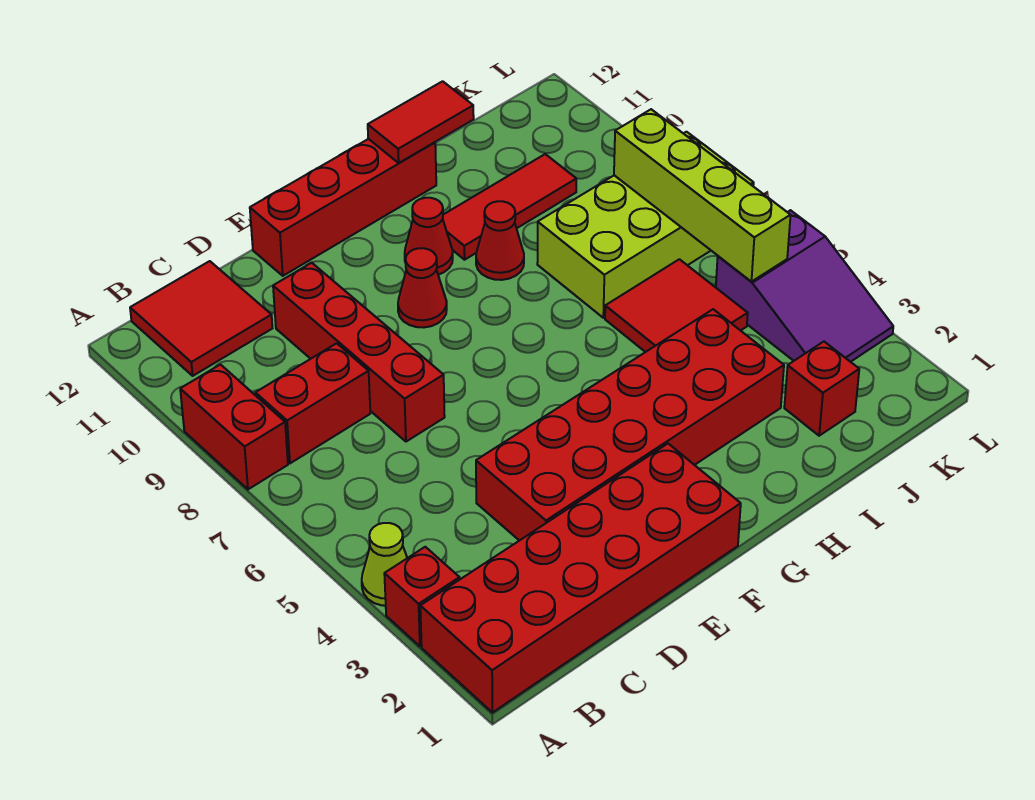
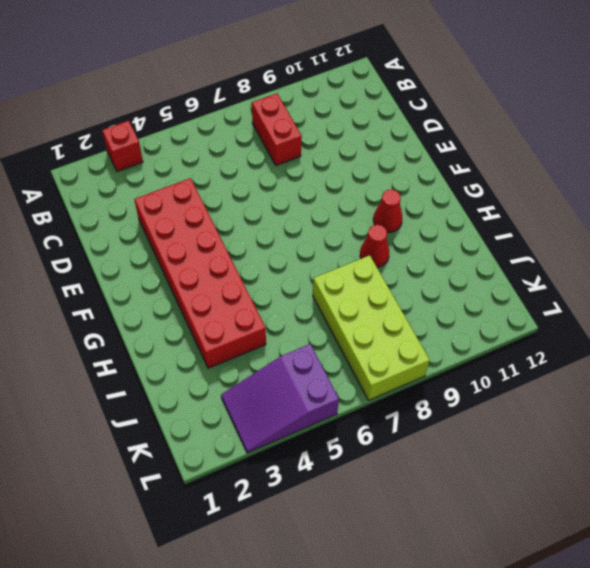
none -> red 2x6 brick [420,444,741,713]
none -> lime 1x1 cone [362,523,407,606]
none -> red 1x2 brick [180,365,288,489]

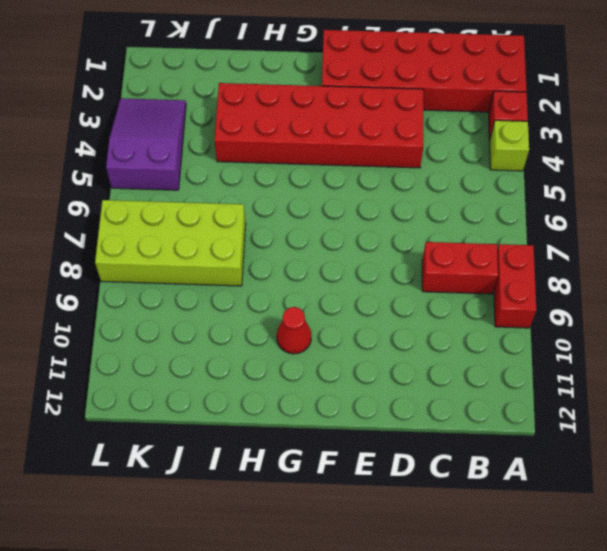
lime 1x1 brick [490,120,529,171] -> lime 1x1 cone [362,523,407,606]
none -> red 2x2 tile [130,261,272,376]
none -> red 1x4 brick [273,263,445,442]
none -> red 1x4 brick [250,139,436,276]

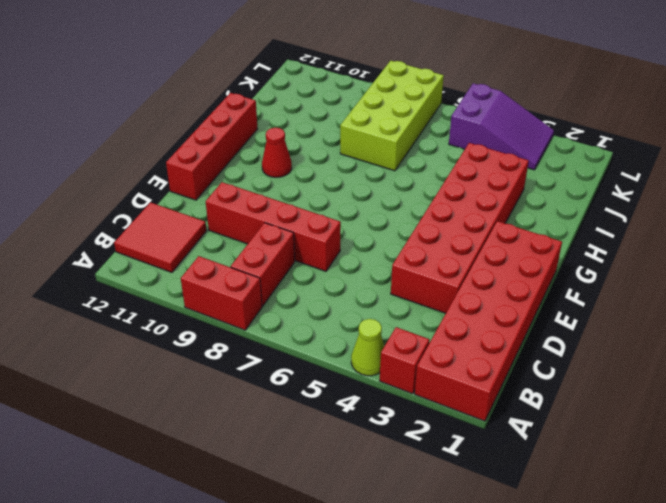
none -> red 1x1 cone [398,248,447,327]
none -> red 1x1 cone [476,201,524,280]
none -> red 1x3 tile [443,154,576,260]

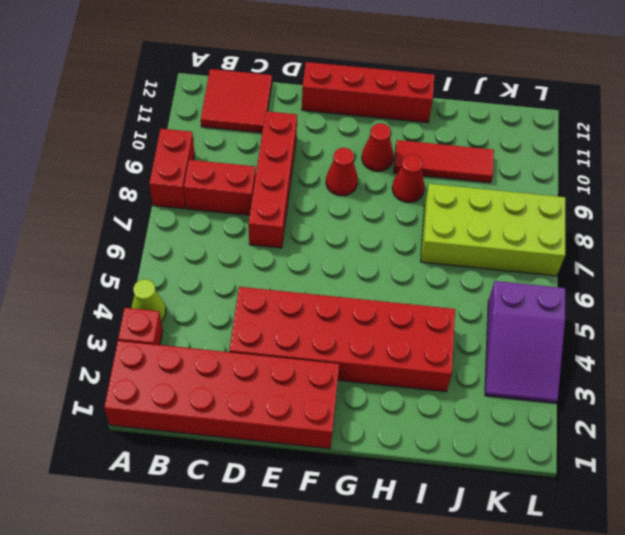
none -> red 2x2 tile [605,259,748,352]
none -> red 1x1 brick [784,342,859,436]
none -> red 1x2 tile [368,81,474,163]

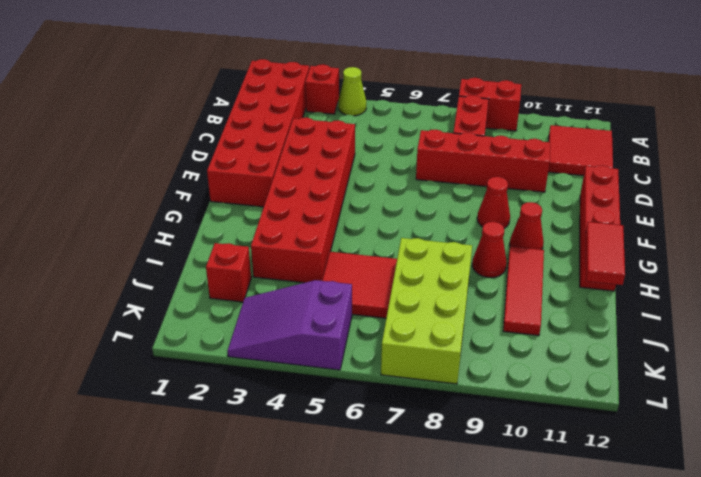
none -> lime 1x4 brick [614,109,791,282]

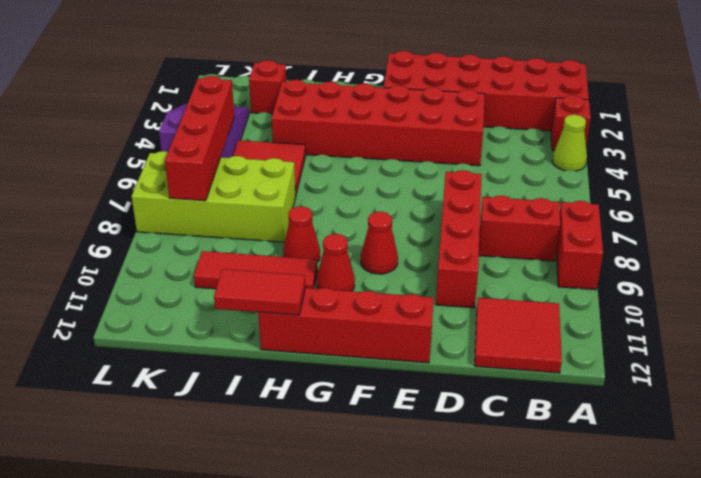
red 1x4 brick [165,76,235,201] -> lime 1x4 brick [614,109,791,282]

